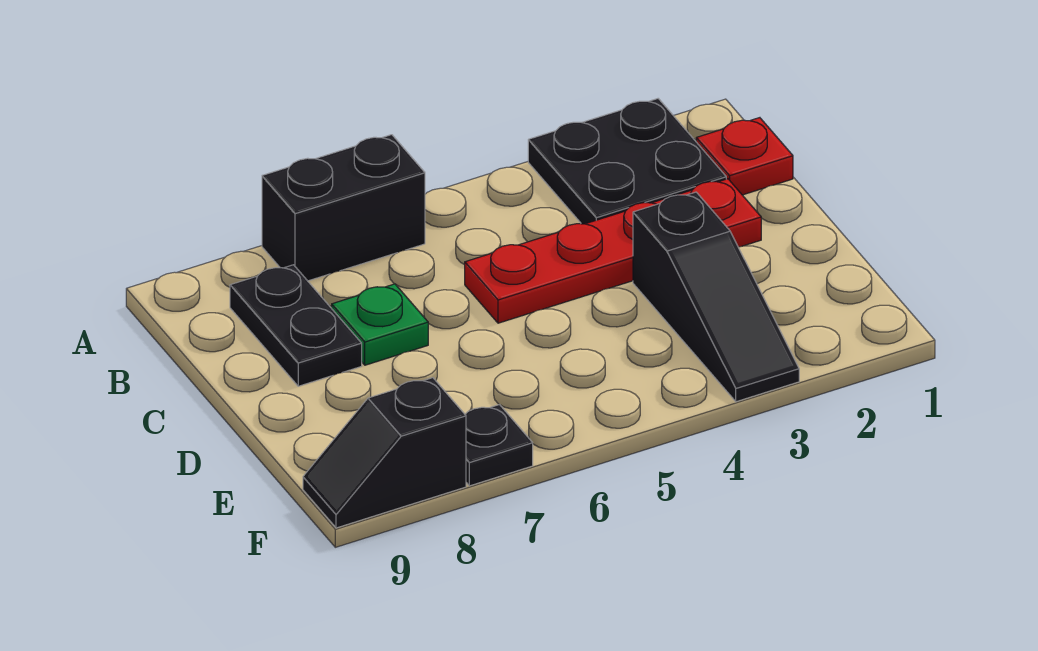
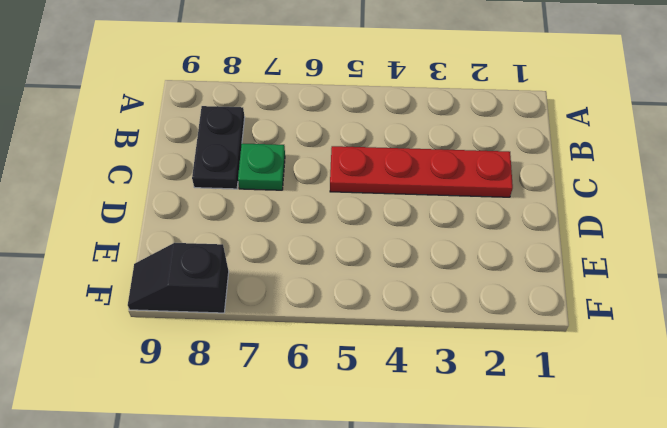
none -> black 2x2 plate [528,99,726,224]
none -> black 1x2 brick [262,135,425,281]

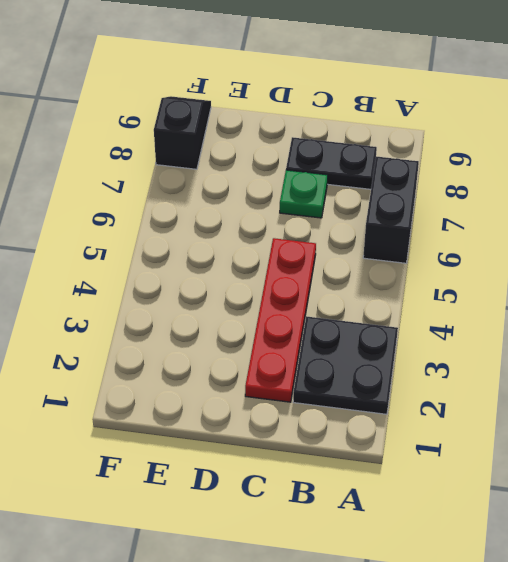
none -> red 1x1 plate [696,118,793,195]
none -> black 1x3 slope [633,192,799,402]

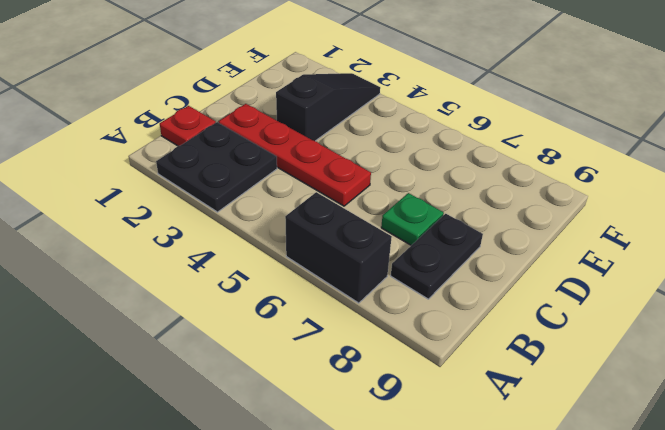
none -> black 1x1 plate [465,404,533,486]
none -> black 1x2 slope [303,378,466,528]

